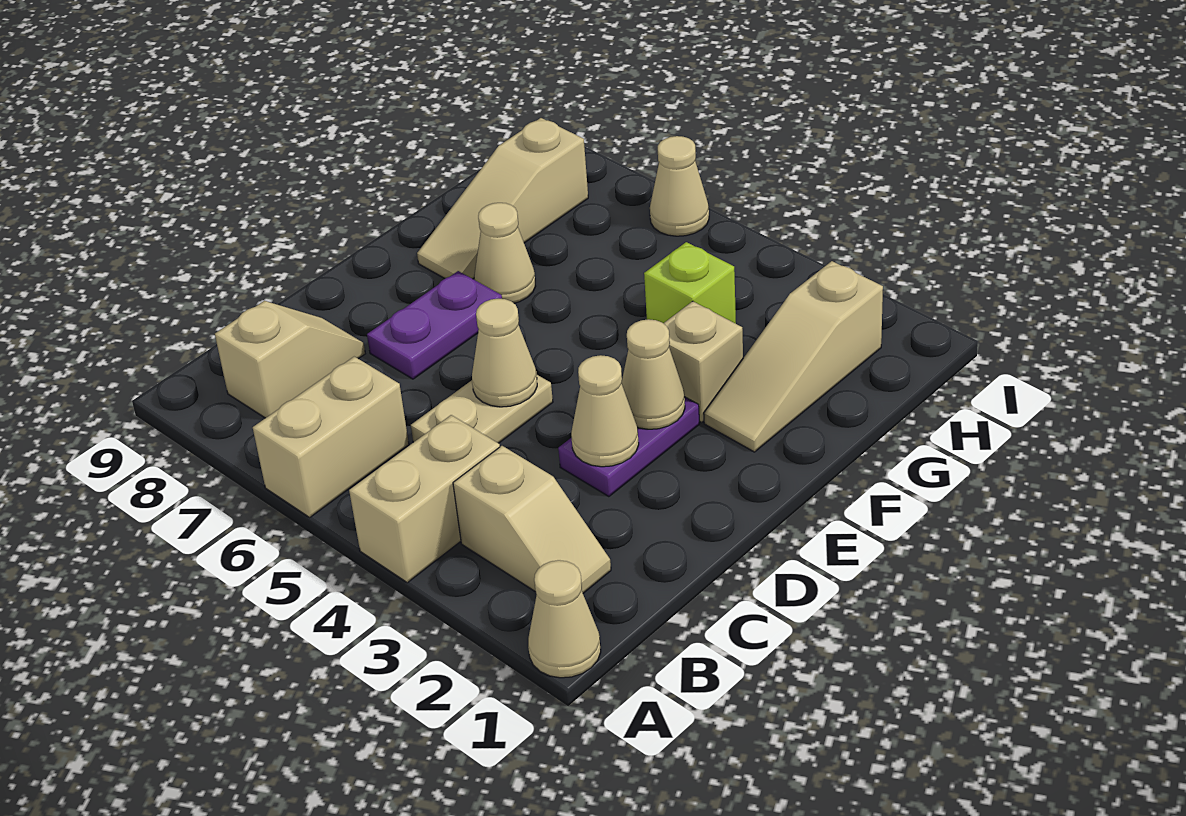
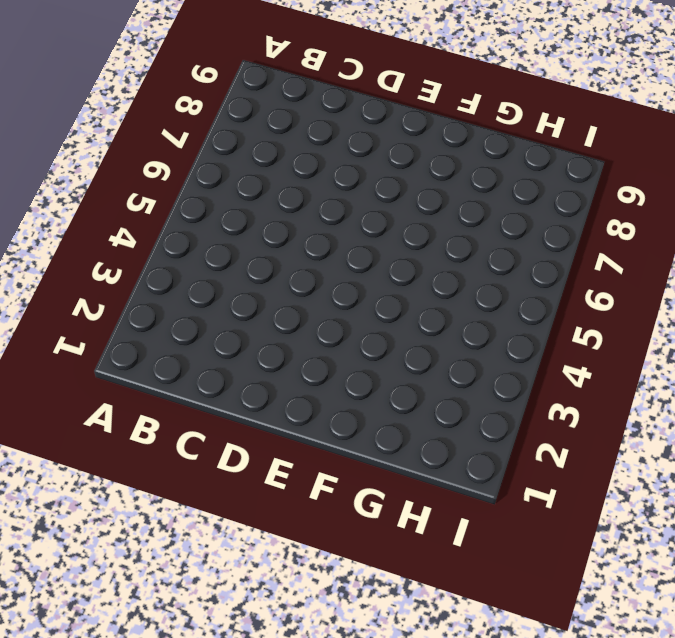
none -> tan 1x1 cone [528,560,601,678]
none -> tan 1x2 brick [349,415,500,583]
none -> tan 1x2 brick [253,357,409,517]

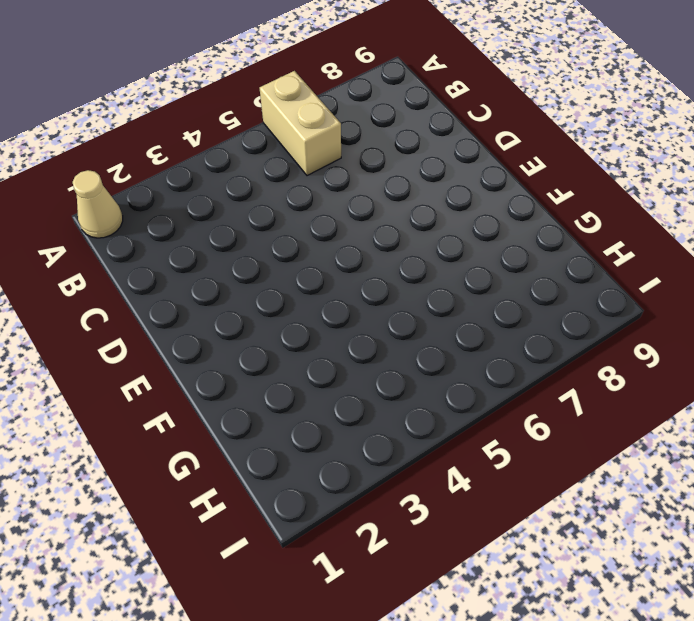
none -> tan 1x2 brick [349,415,500,583]
none -> tan 1x2 slope [453,446,611,593]
none -> tan 1x2 slope [215,301,365,418]

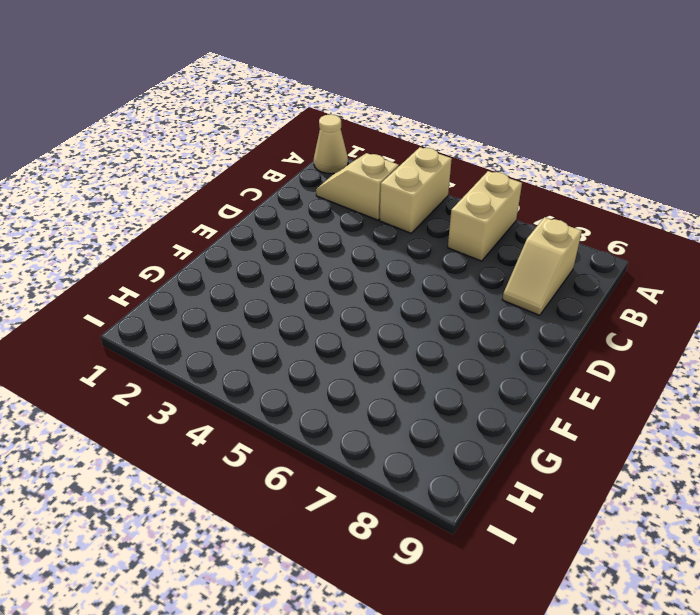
none -> tan 1x2 plate [411,375,553,443]
none -> purple 1x2 plate [558,397,700,497]
none -> purple 1x2 plate [367,271,502,379]

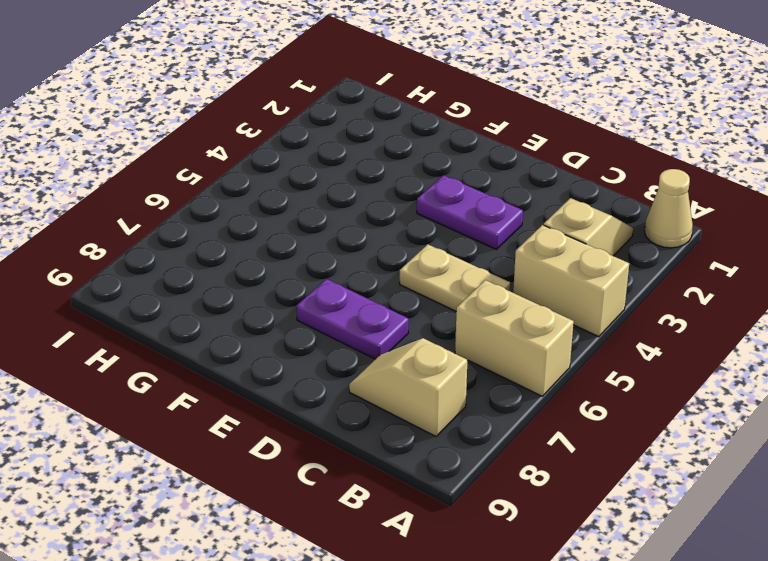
none -> tan 1x3 slope [704,261,883,452]
none -> tan 1x1 brick [664,301,743,422]
none -> tan 1x1 cone [474,203,536,303]

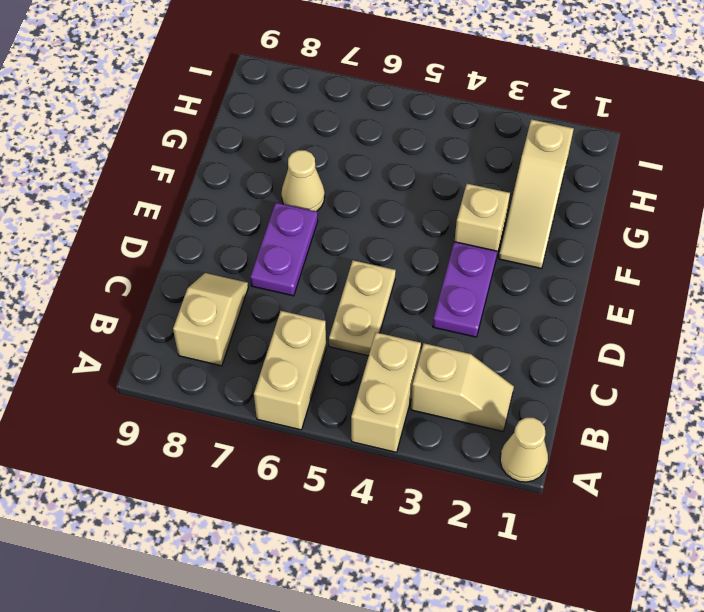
none -> tan 1x3 slope [417,118,588,279]
none -> lime 1x1 brick [644,242,736,324]
none -> tan 1x1 cone [650,136,709,236]

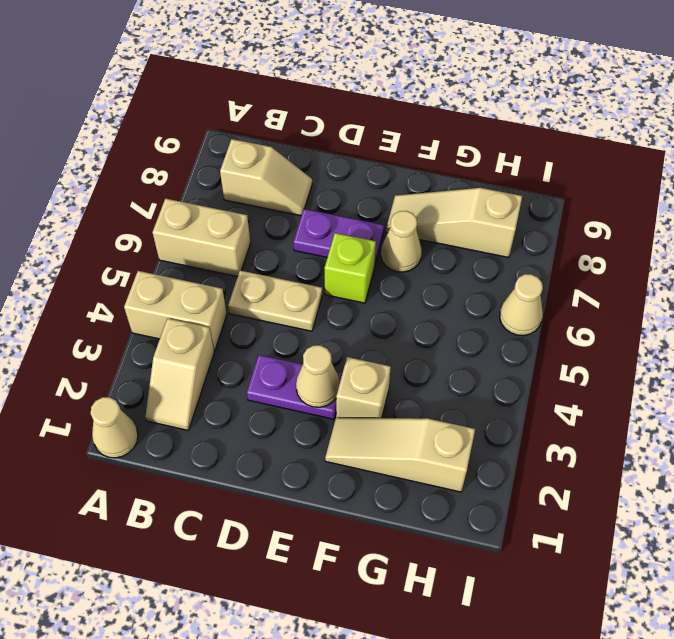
lime 1x1 brick [325,233,376,303] -> lime 1x1 brick moved to [644,242,736,324]
none -> tan 1x1 cone [571,355,639,467]
none -> tan 1x1 cone [472,299,537,407]

